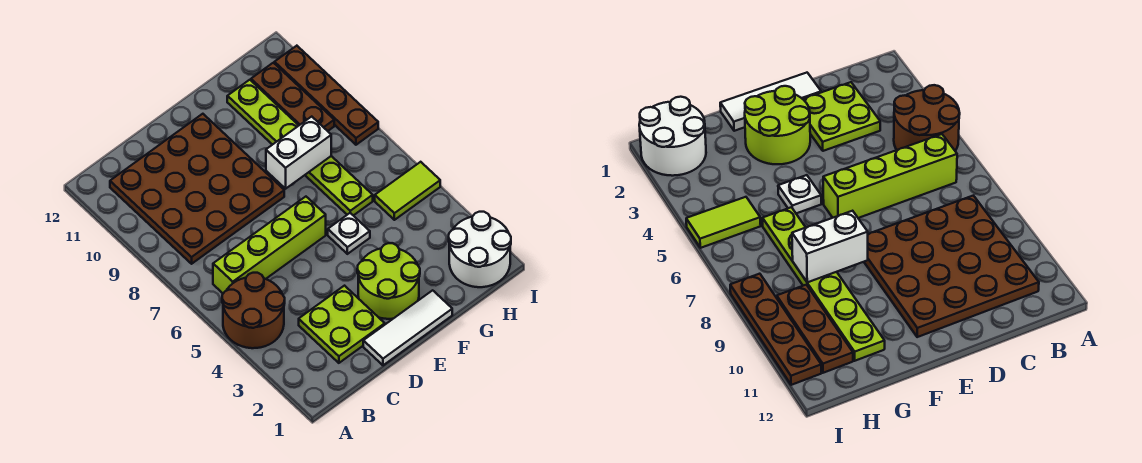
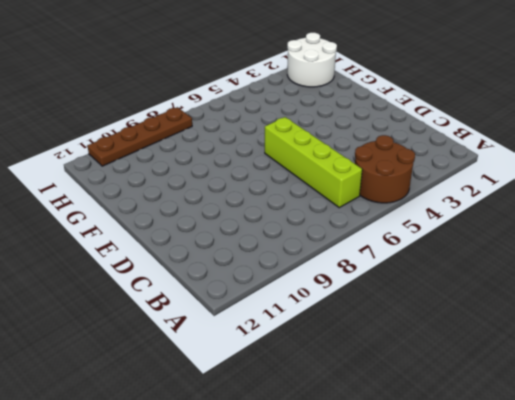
none -> brown 4x4 plate [110,114,284,264]
none -> lime 2x2 plate [299,286,385,363]
none -> white 1x3 tile [363,290,452,365]

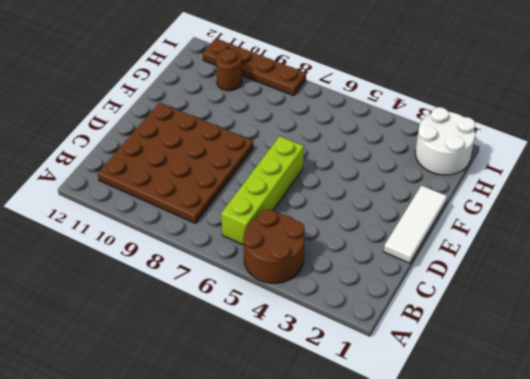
brown 1x1 round brick [216,49,242,91] -> brown 1x3 plate [251,63,334,131]
none -> lime 2x2 plate [299,286,385,363]
none -> lime 2x2 round brick [357,243,420,319]
none -> white 1x1 plate [328,213,370,254]

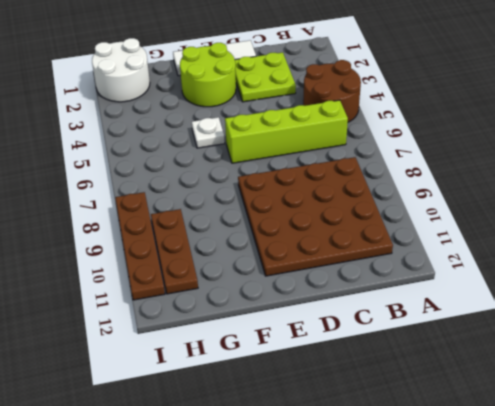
none -> lime 1x6 plate [227,80,373,216]
none -> lime 1x2 tile [375,162,440,220]
none -> white 1x2 brick [266,117,331,189]

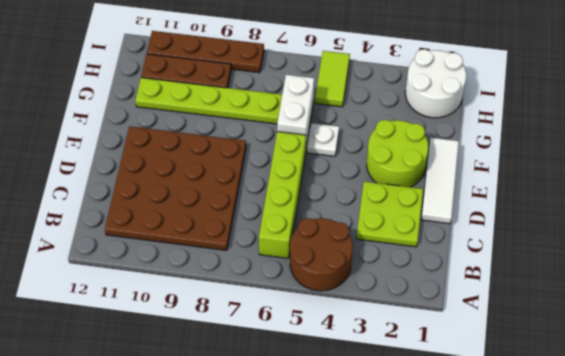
white 1x2 brick [277,75,314,143] -> white 1x2 brick moved to [266,117,331,189]

